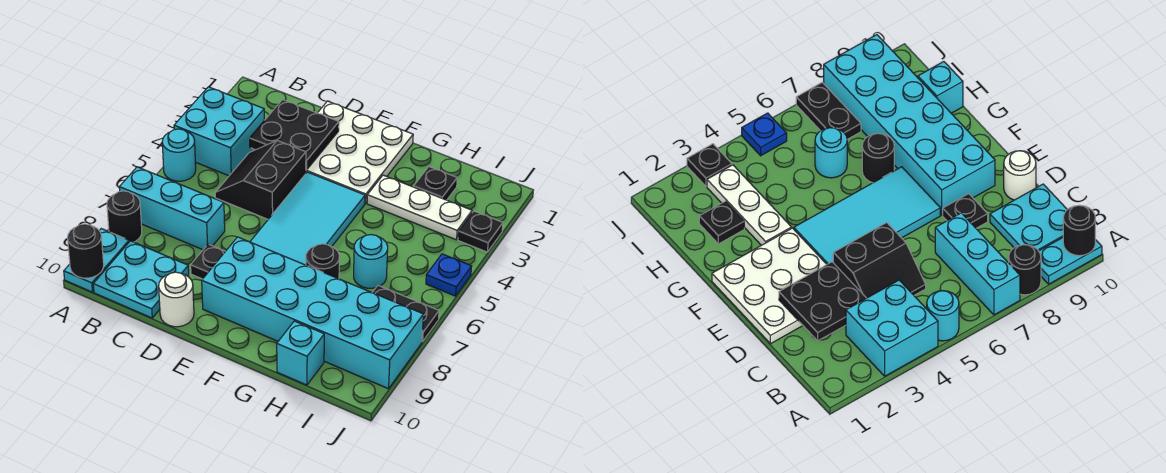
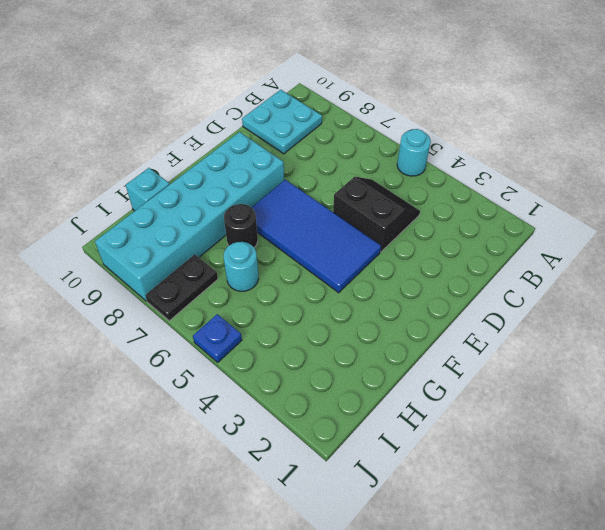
blue 2x4 tile [251,180,381,293] -> cyan 2x4 tile [250,172,365,265]
none -> cyan 2x2 brick [174,87,264,176]
none -> cyan 1x3 brick [119,167,225,250]
none -> black 1x1 round brick [107,191,142,242]

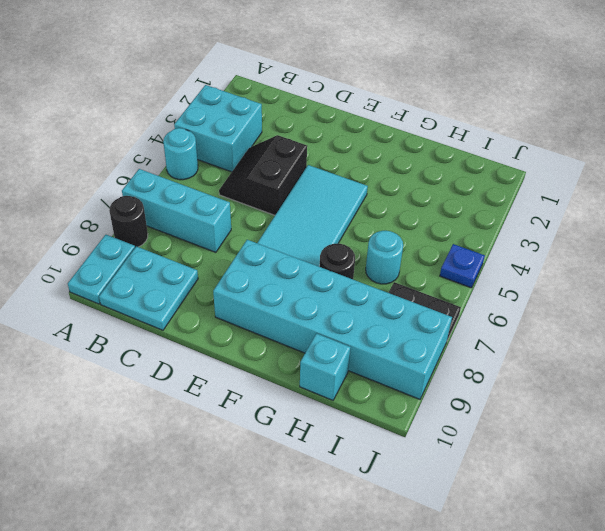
none -> white 3x3 plate [306,101,413,203]
none -> black 1x1 plate [191,244,225,279]
none -> white 1x1 round brick [159,272,194,327]

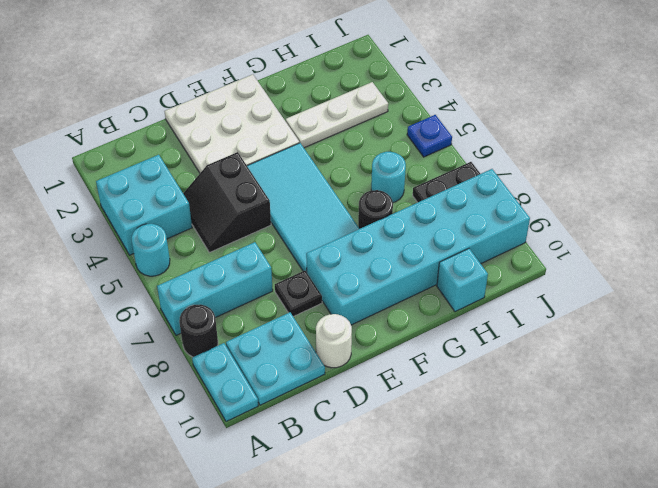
none -> black 1x1 plate [414,167,457,200]
none -> black 1x1 plate [458,211,503,252]
none -> black 1x1 round brick [68,224,104,278]

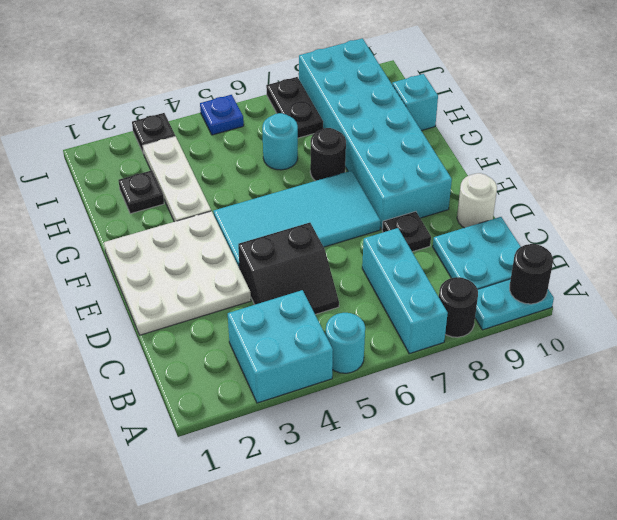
none -> black 2x2 plate [250,100,339,170]

